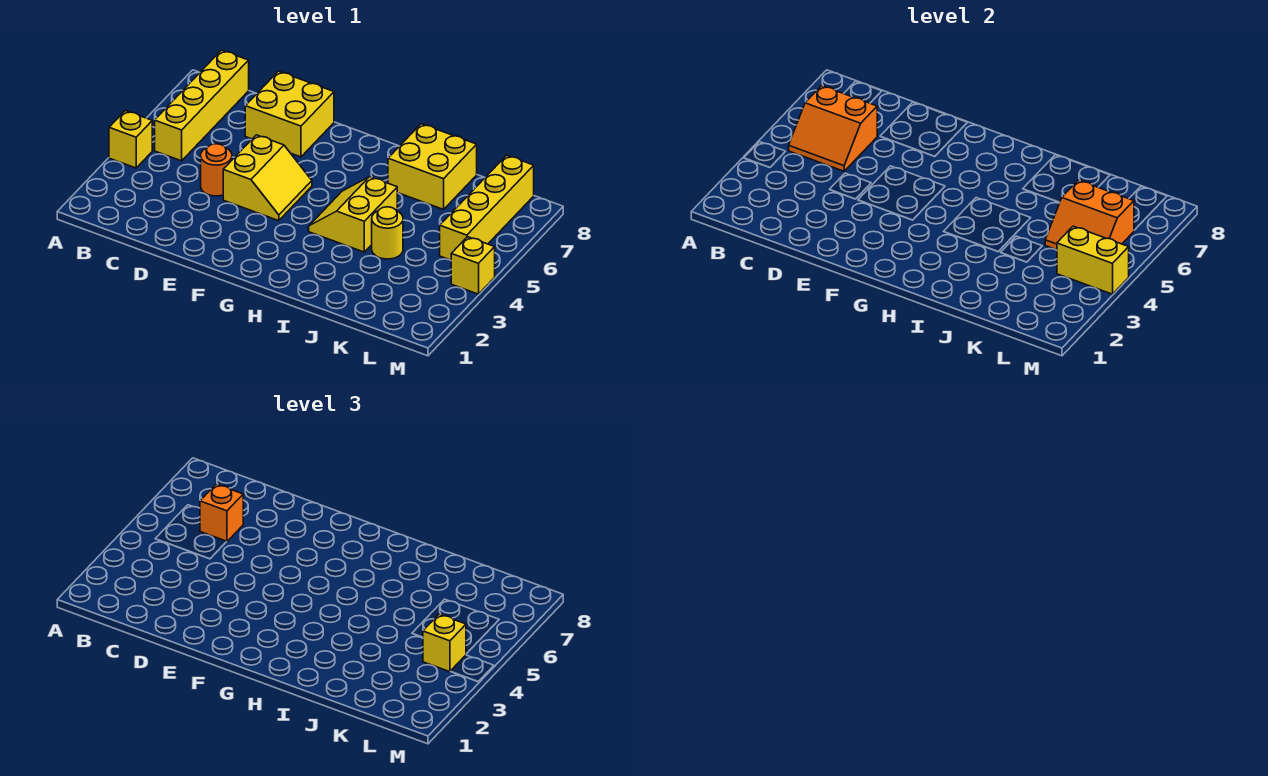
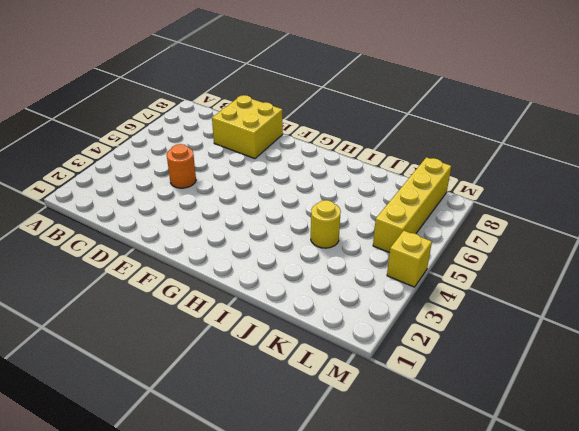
none -> yellow 1x1 brick [109,111,152,168]
none -> yellow 1x4 brick [155,50,249,161]
none -> yellow 2x2 slope [223,135,312,221]

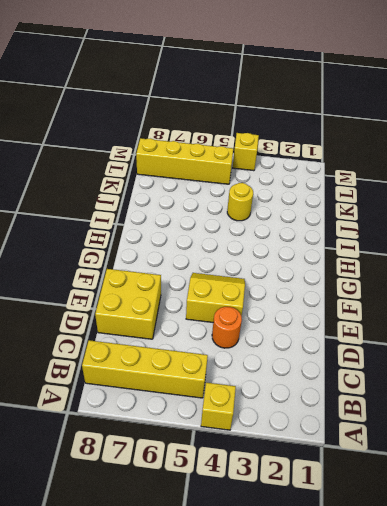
none -> yellow 2x2 slope [309,177,397,252]
none -> yellow 2x2 brick [388,124,477,209]
none -> orange 2x2 slope [789,86,877,171]

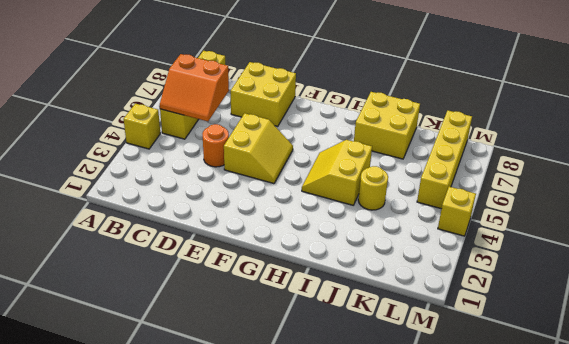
none -> orange 2x2 slope [1045,180,1134,250]
none -> yellow 1x2 brick [1057,226,1129,294]
none -> orange 1x1 brick [200,484,243,542]

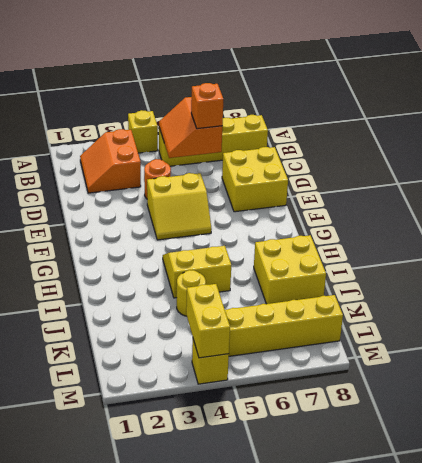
orange 2x2 slope [80,129,141,193] -> orange 2x2 slope moved to [1045,180,1134,250]
none -> yellow 1x1 brick [423,614,466,672]

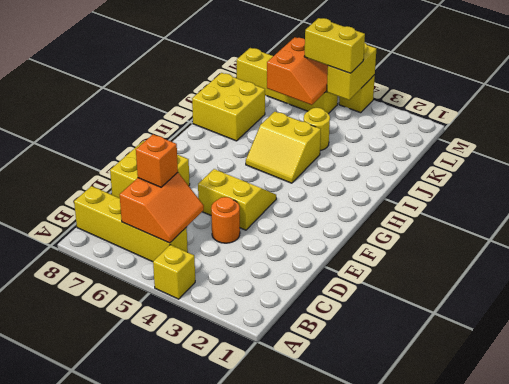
yellow 1x2 brick [304,18,365,73] -> yellow 1x1 brick [423,614,466,672]

